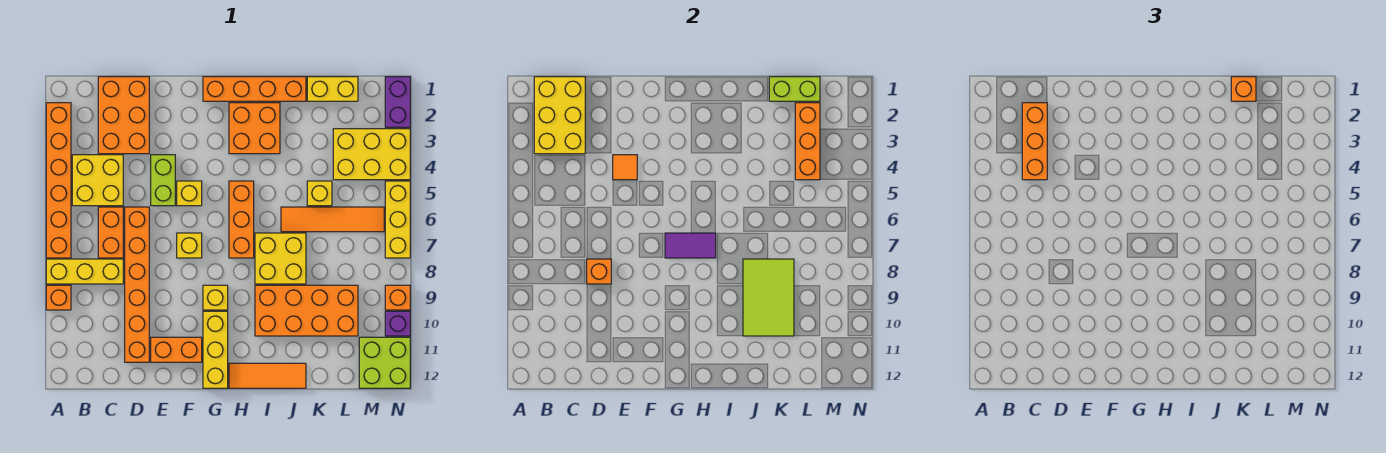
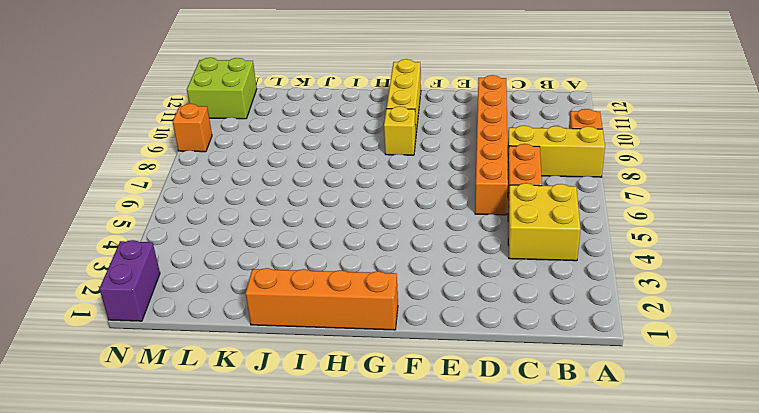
none -> orange 1x6 brick [46,103,71,258]
none -> orange 2x3 brick [98,77,149,154]
none -> lime 1x2 brick [151,155,175,206]
none -> orange 1x2 brick [151,337,202,362]

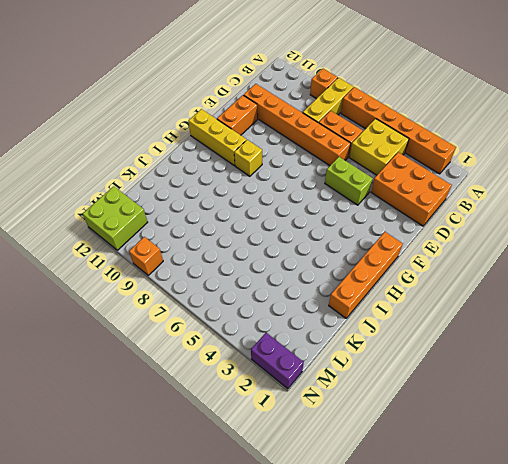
none -> yellow 1x1 brick [177,181,202,206]
none -> yellow 1x1 brick [177,233,202,258]
none -> orange 2x2 brick [229,103,280,154]
none -> orange 1x3 brick [229,181,254,258]

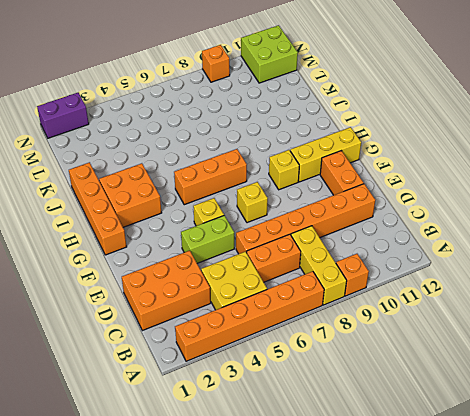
none -> orange 1x3 tile [229,363,306,388]
none -> yellow 2x2 brick [255,233,306,284]
none -> orange 2x4 brick [255,285,358,336]
none -> orange 1x4 tile [281,207,384,232]

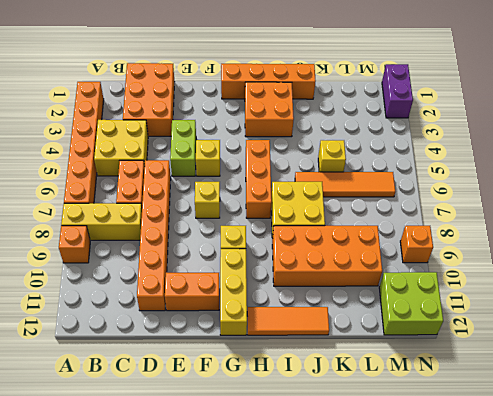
none -> yellow 1x2 brick [307,77,358,101]
none -> yellow 2x3 brick [333,129,410,180]
none -> yellow 1x3 brick [385,181,410,258]
none -> purple 1x1 brick [385,311,410,336]

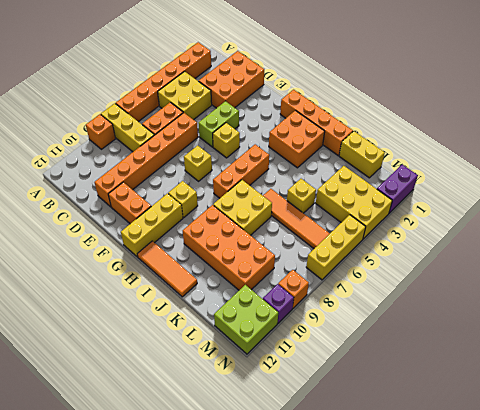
none -> yellow 2x3 brick [534,77,585,154]
none -> orange 1x1 brick [587,259,611,284]
none -> orange 1x1 tile [613,155,637,180]
none -> purple 1x2 tile [665,233,716,258]

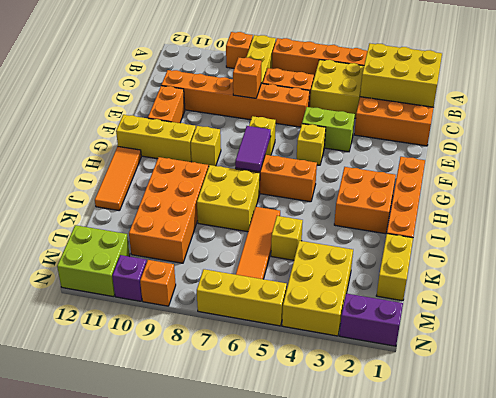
none -> orange 1x1 tile [613,155,637,180]
none -> lime 2x3 tile [743,259,794,336]
none -> lime 1x2 brick [769,77,820,101]
none -> orange 1x3 brick [795,103,820,180]

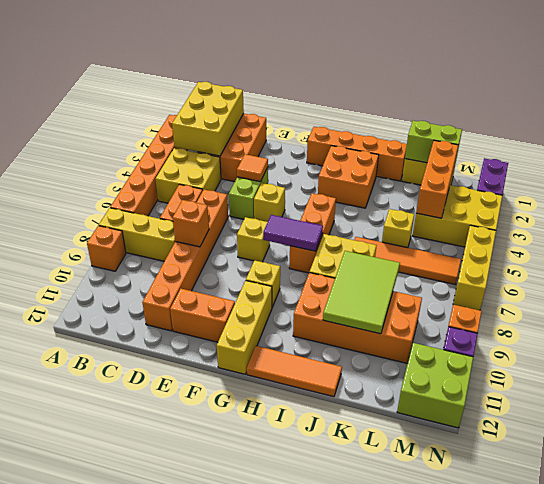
none -> orange 1x3 brick [1022,103,1047,180]
none -> orange 1x1 brick [1231,77,1256,101]

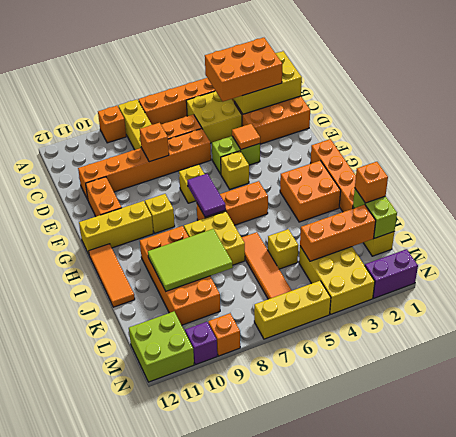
orange 2x3 brick [205,38,282,102] -> orange 1x3 brick [1022,103,1047,180]

